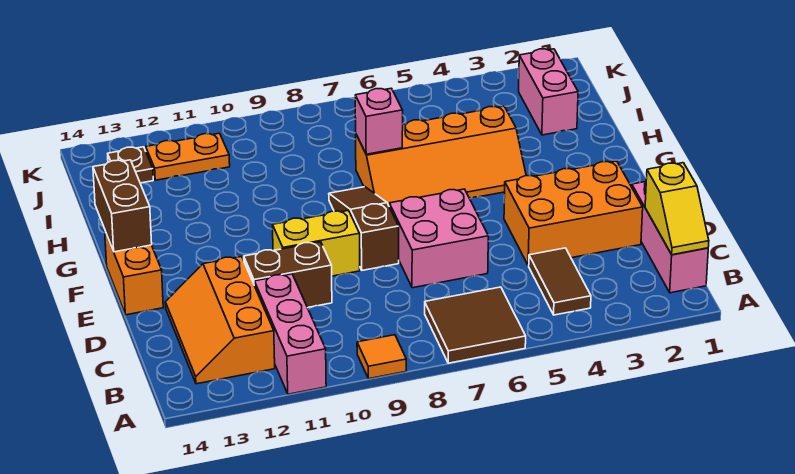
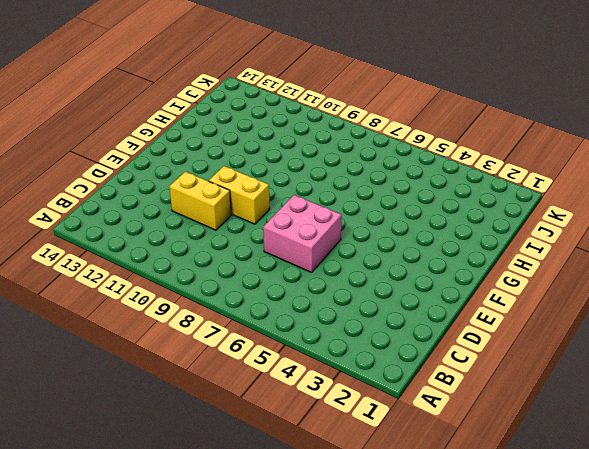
yellow 1x2 brick [169,172,231,230] -> brown 1x2 brick [244,242,332,308]
none -> brown 2x2 tile [425,287,526,363]
none -> orange 1x1 tile [357,335,406,379]
none -> pink 1x3 brick [254,274,326,394]

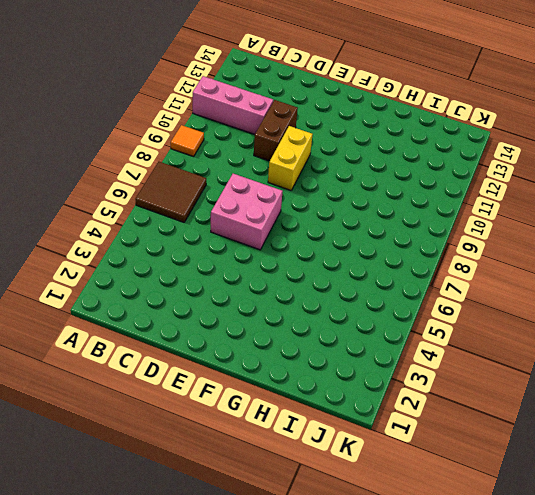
none -> pink 1x3 brick [632,182,708,293]
none -> brown 1x2 tile [528,248,591,315]
none -> orange 2x3 slope [165,256,275,384]

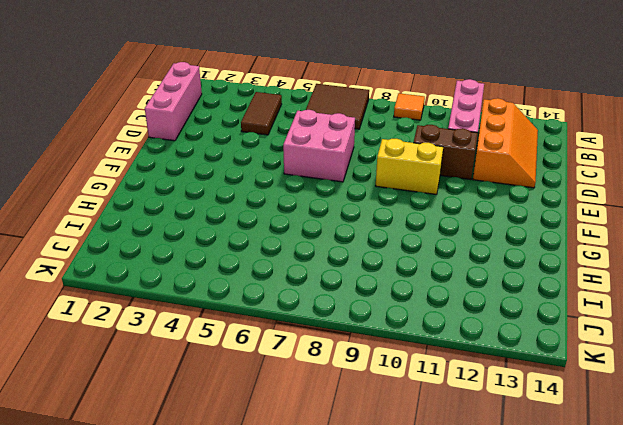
none -> orange 2x3 brick [504,161,643,265]
none -> brown 1x3 slope [329,187,399,270]
none -> orange 1x2 brick [105,231,163,315]

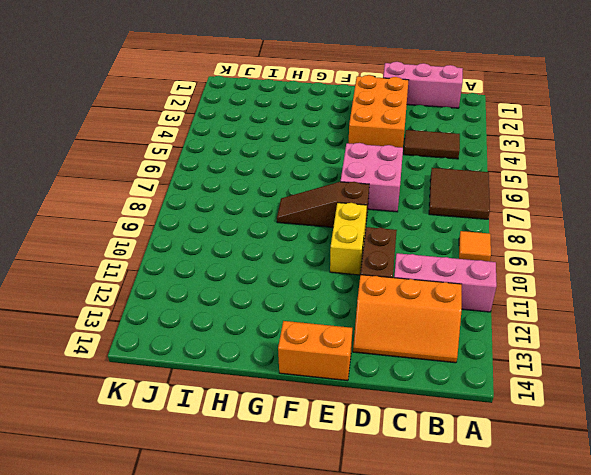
none -> orange 2x4 slope [356,106,526,205]
none -> pink 1x2 brick [519,49,578,135]
none -> orange 1x2 plate [146,133,230,180]

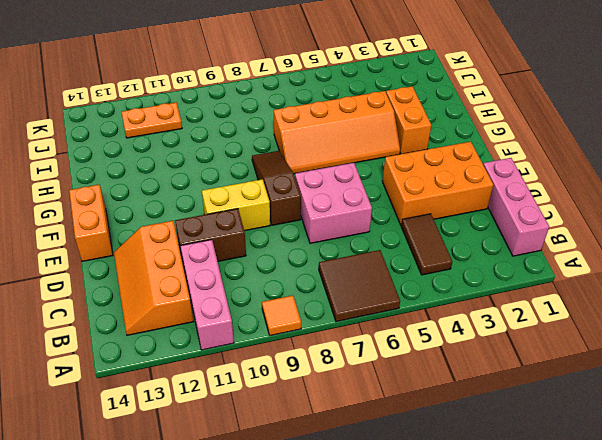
orange 1x2 brick [386,86,431,154] -> none
none -> pink 1x2 brick [519,49,578,135]
none -> brown 1x1 plate [108,147,153,183]
none -> yellow 1x2 slope [645,163,709,255]

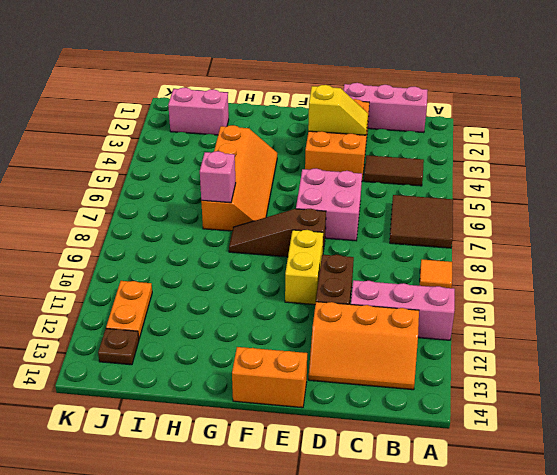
yellow 1x2 slope [308,85,368,135] -> yellow 1x2 slope moved to [645,163,709,255]
none -> brown 1x2 brick [93,160,152,252]

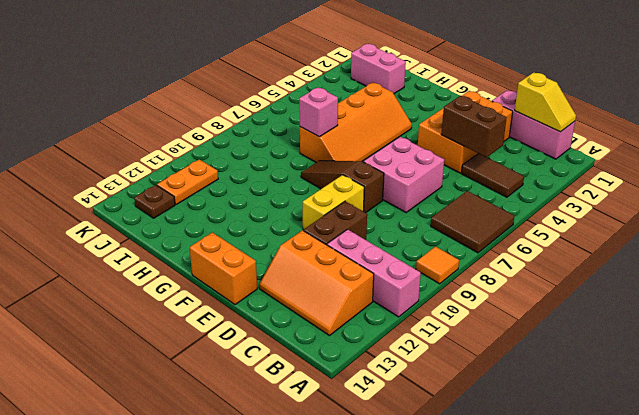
brown 1x2 brick [441,96,507,157] -> brown 1x2 brick moved to [93,160,152,252]

